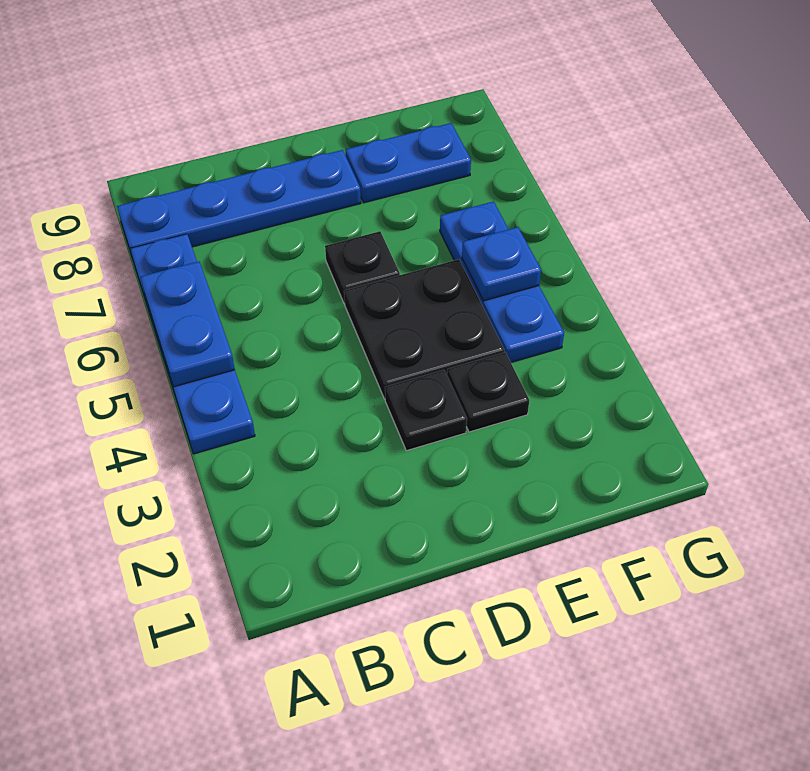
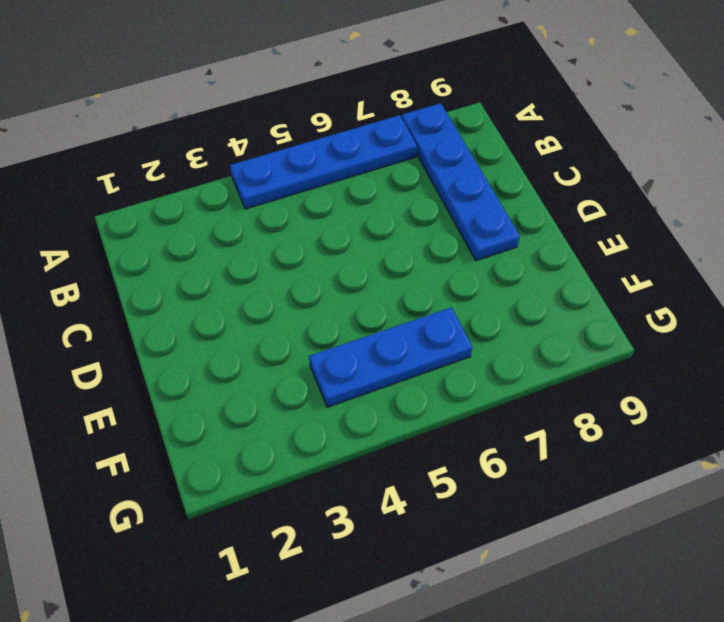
none -> black 1x1 plate [385,370,467,451]
none -> black 2x2 plate [344,259,504,399]

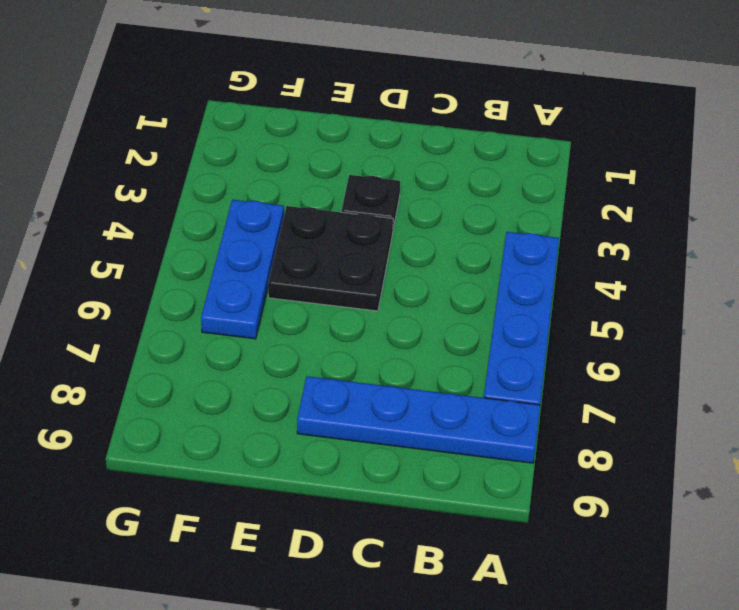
none -> black 1x1 plate [325,231,400,303]
none -> black 1x1 plate [447,352,529,432]

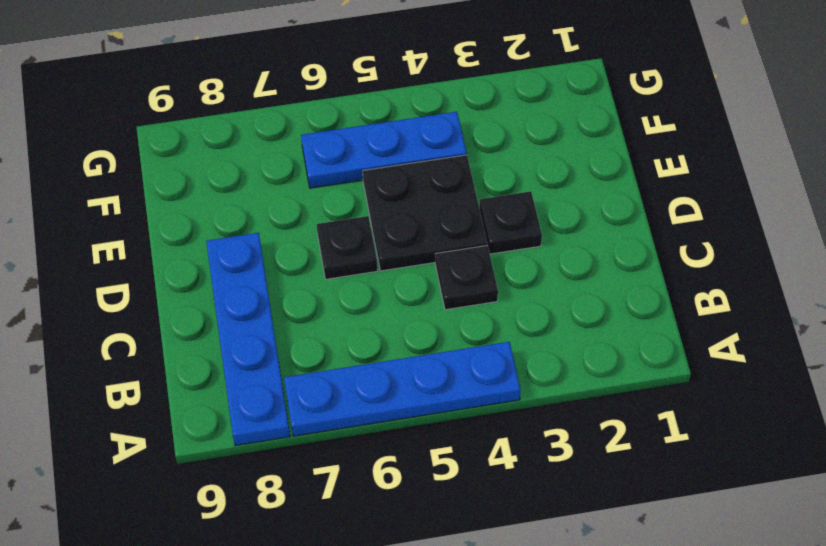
black 1x1 plate [435,245,498,310] -> black 1x1 plate moved to [447,352,529,432]
none -> blue 1x2 plate [346,123,471,203]
none -> blue 1x2 plate [140,261,235,387]

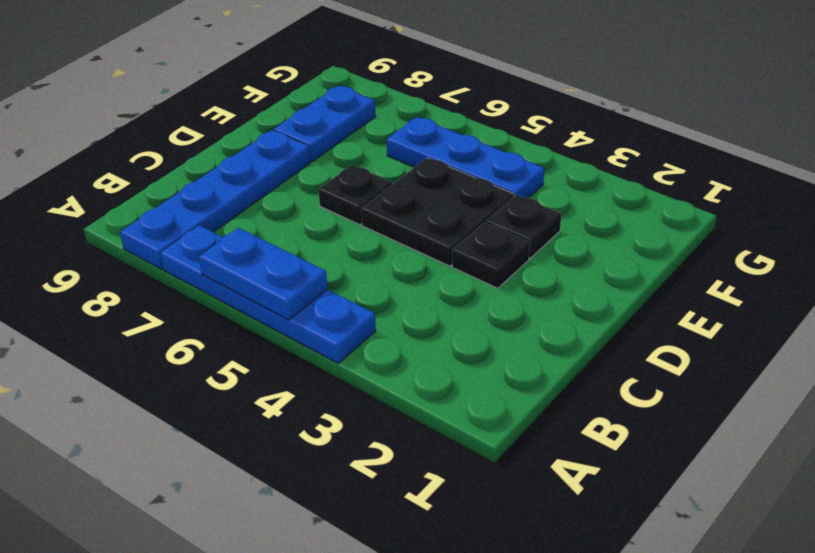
none -> blue 1x1 plate [462,227,541,301]

